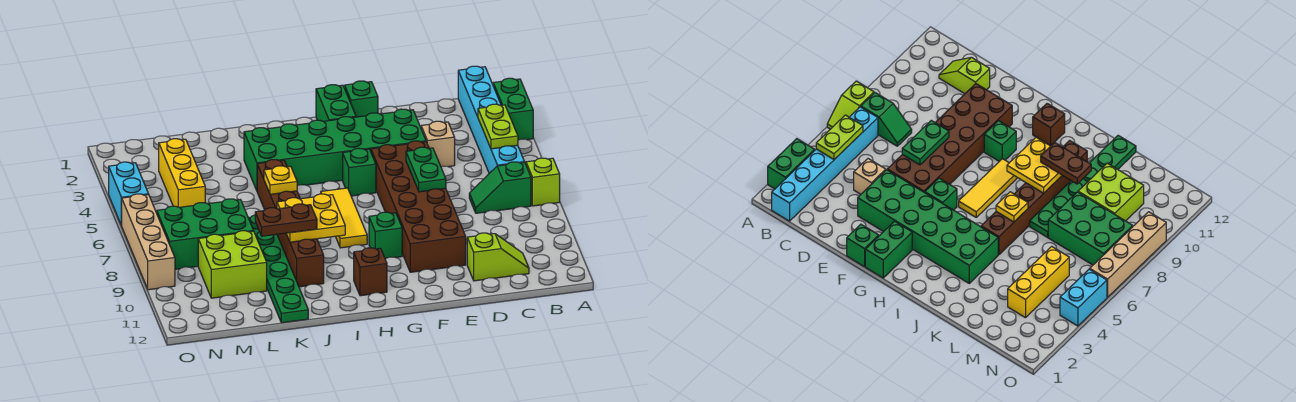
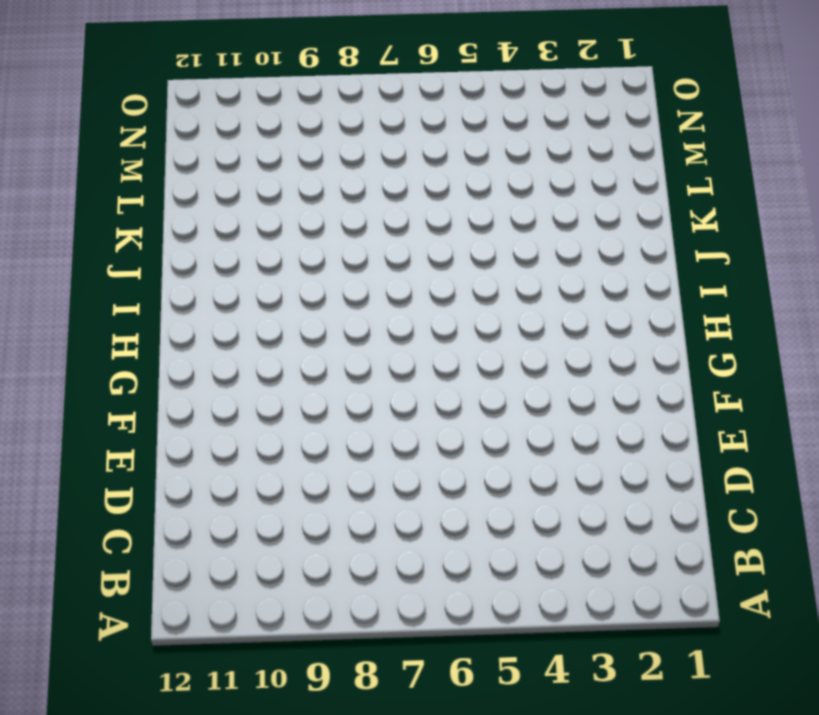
none -> green 1x2 brick [493,78,533,140]
none -> lime 1x2 slope [525,158,560,206]
none -> cyan 1x6 brick [458,66,524,173]

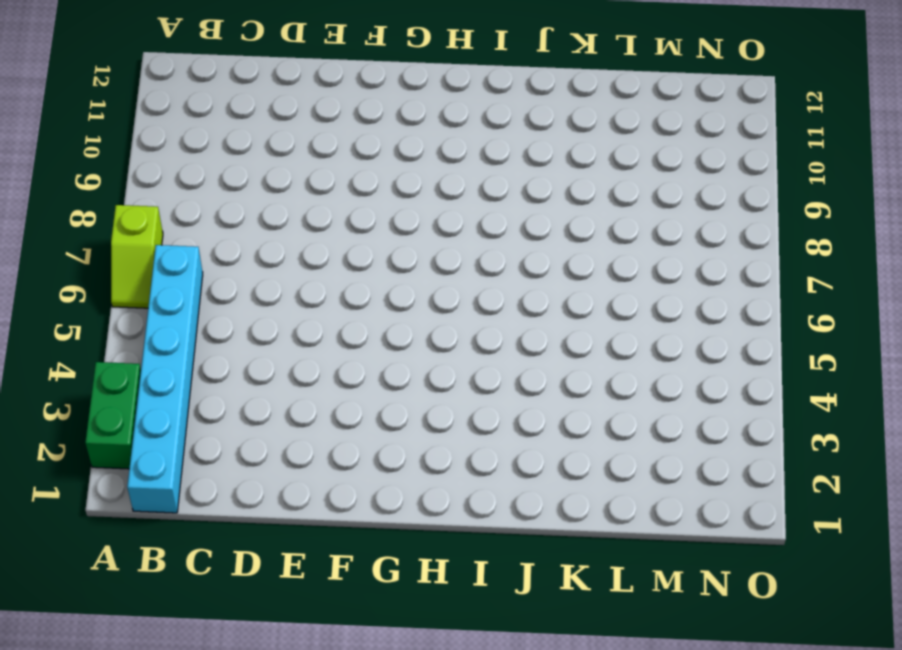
none -> green 1x2 slope [469,162,531,213]
none -> lime 1x2 slope [467,233,529,281]
none -> tan 1x1 brick [421,121,455,167]

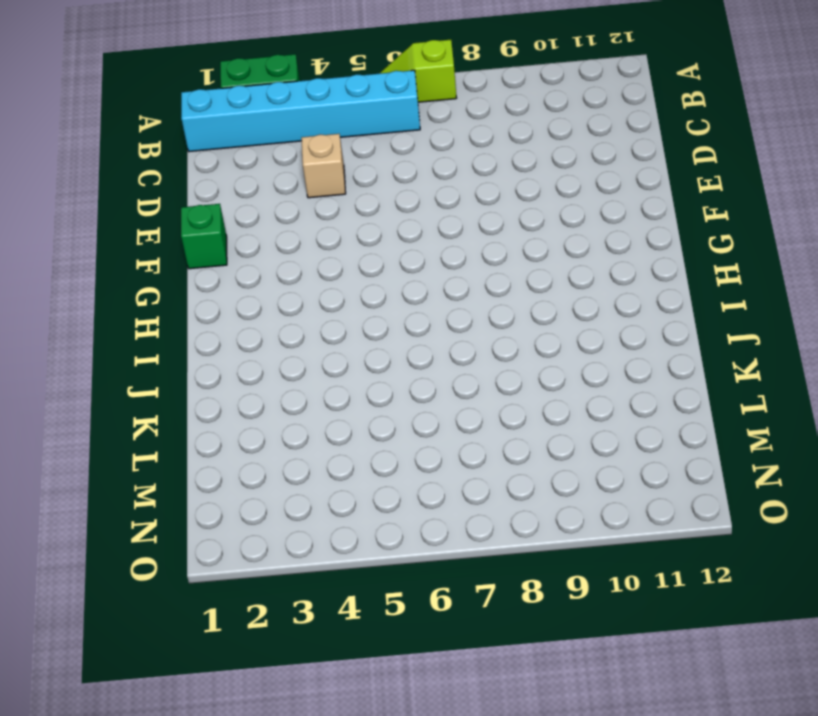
none -> green 1x2 slope [469,162,531,213]
none -> lime 1x2 slope [467,233,529,281]
none -> green 2x6 brick [244,109,426,190]

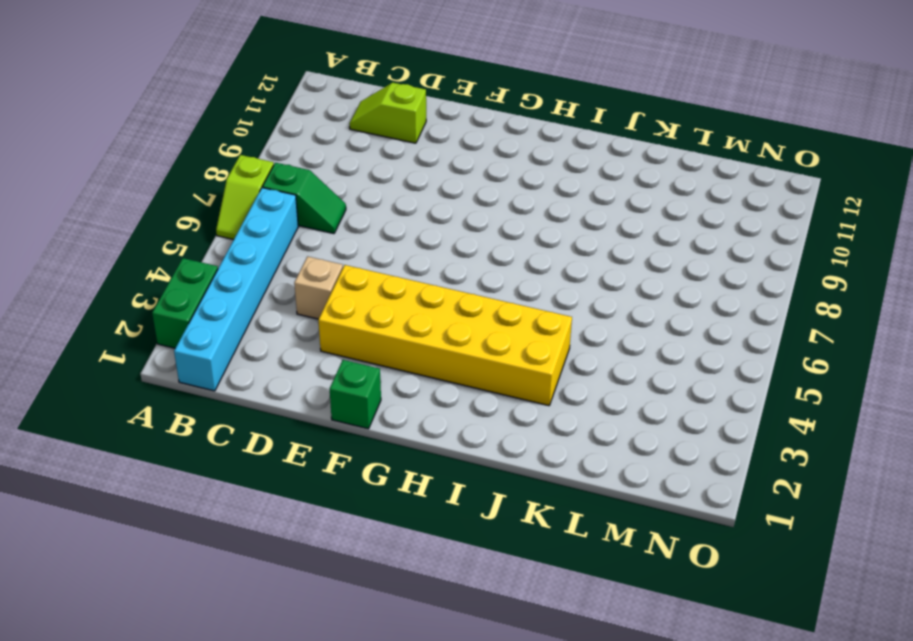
yellow 2x6 brick [318,265,572,406] -> green 2x6 brick [244,109,426,190]
none -> brown 2x6 brick [371,141,466,272]
none -> green 1x2 brick [316,85,356,121]
none -> green 1x1 brick [343,148,376,196]

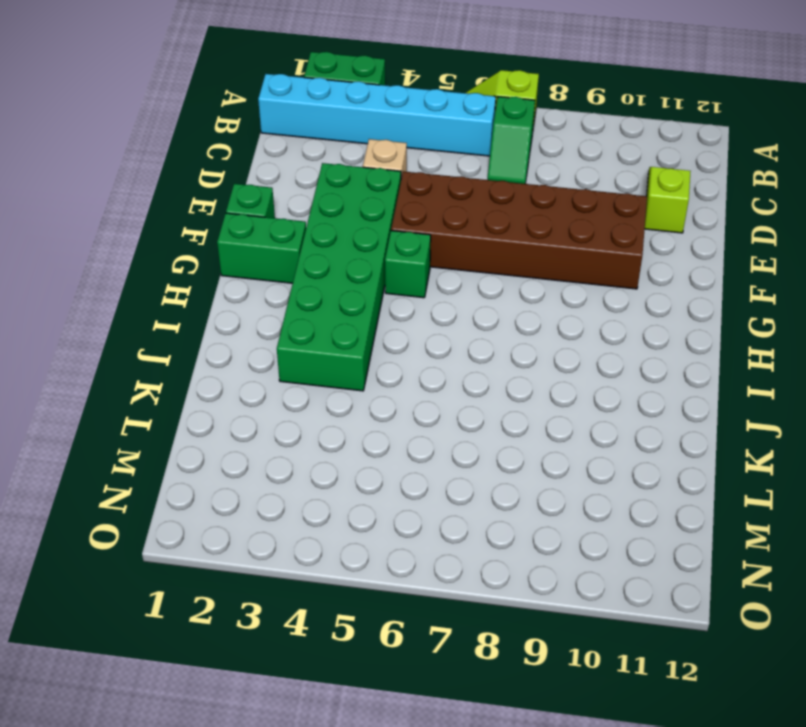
none -> green 1x1 brick [369,212,402,259]
none -> yellow 1x3 tile [321,188,367,248]
none -> brown 1x1 brick [354,248,387,296]

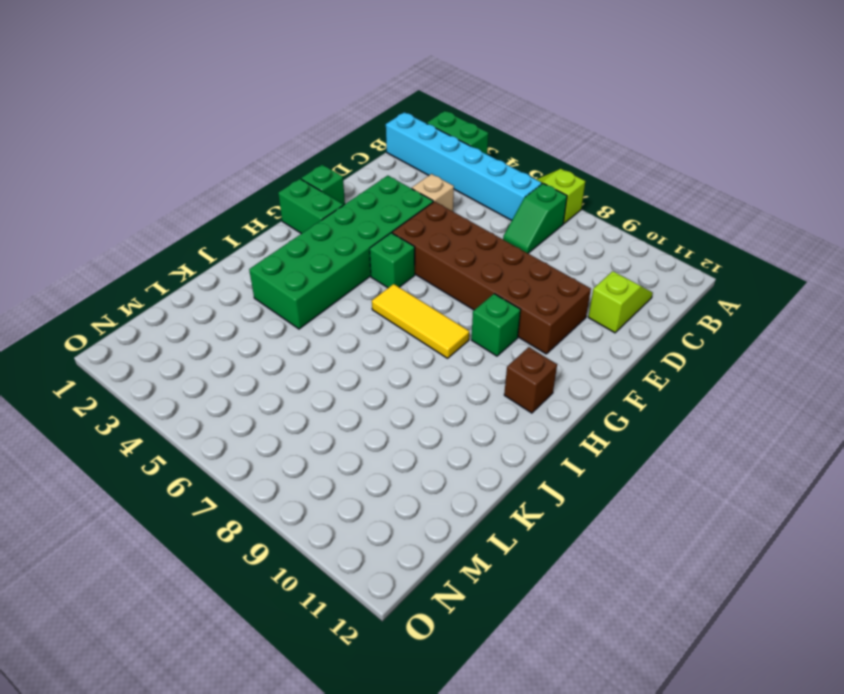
none -> brown 1x6 brick [257,160,324,287]
none -> green 1x6 plate [249,215,308,323]
none -> green 2x3 brick [156,199,253,269]

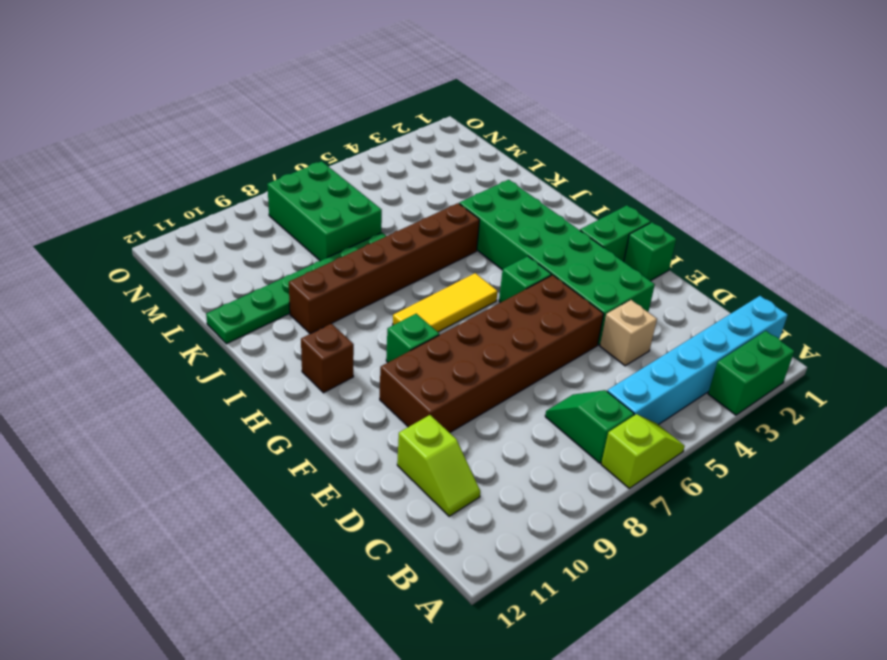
none -> lime 2x2 brick [198,231,267,298]
none -> yellow 1x3 brick [159,139,205,207]
none -> cyan 1x2 brick [109,162,149,226]

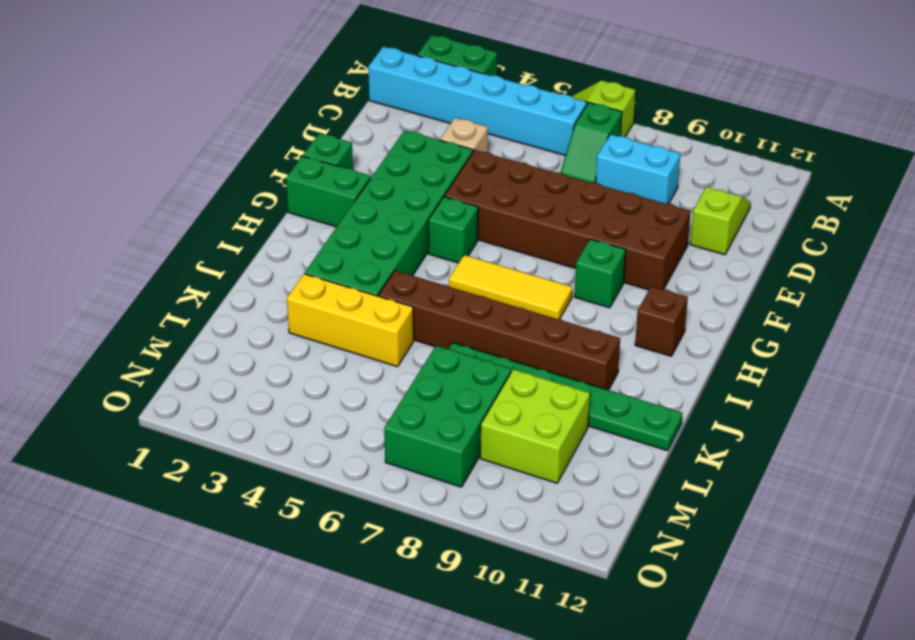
cyan 1x2 brick [596,134,680,204] -> cyan 1x2 brick moved to [109,162,149,226]
yellow 1x3 brick [287,274,414,367] -> yellow 1x3 brick moved to [159,139,205,207]
none -> tan 1x4 brick [122,194,175,290]
none -> lime 1x2 plate [478,104,518,149]
none -> green 1x2 plate [406,147,446,192]

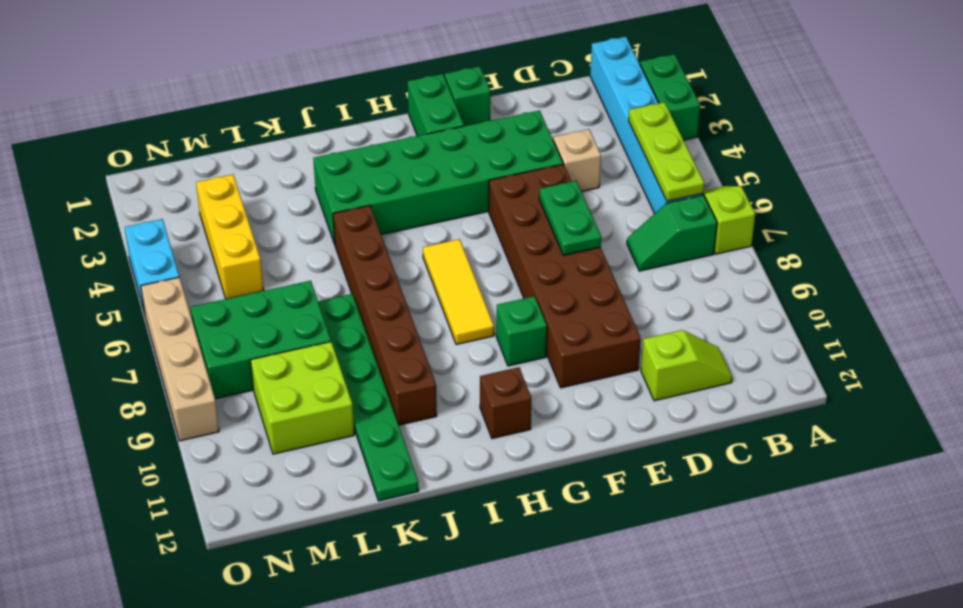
lime 1x3 plate [629,102,704,201] -> lime 1x2 plate [478,104,518,149]
none -> green 1x1 brick [343,148,376,196]
none -> yellow 2x2 plate [277,194,345,242]
none -> yellow 1x1 plate [264,166,297,194]

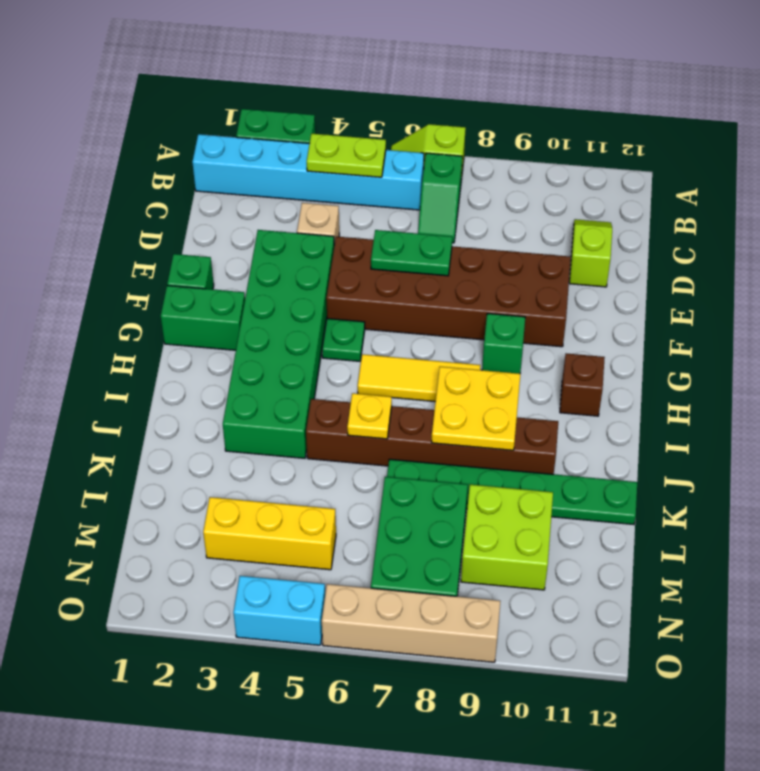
green 1x1 plate [322,319,365,361] -> green 1x1 brick [343,148,376,196]
none -> brown 1x2 plate [255,204,317,236]

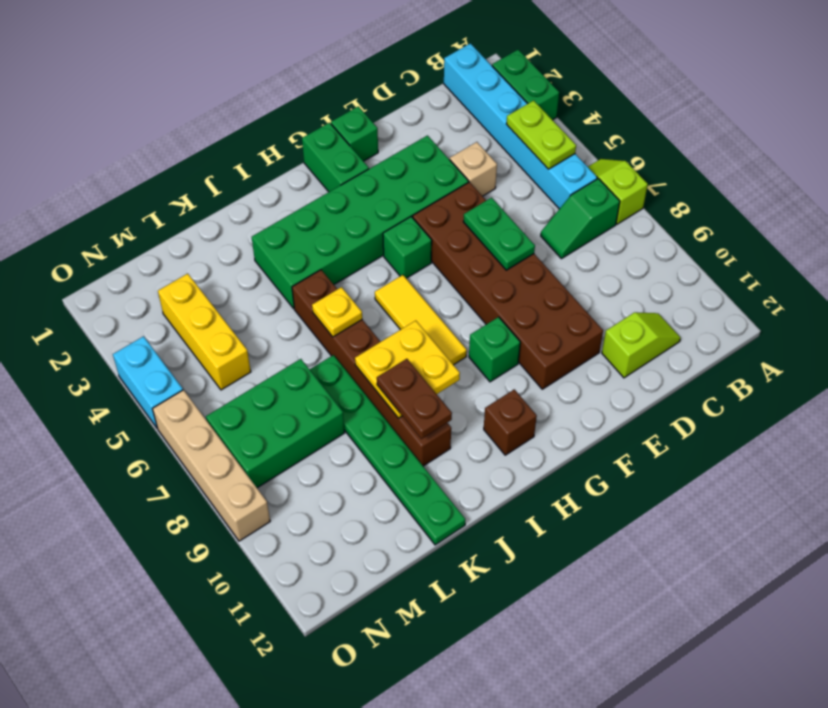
brown 1x2 plate [377,359,452,439] -> brown 1x2 plate turned to [255,204,317,236]
none -> lime 2x2 brick [198,231,267,298]

